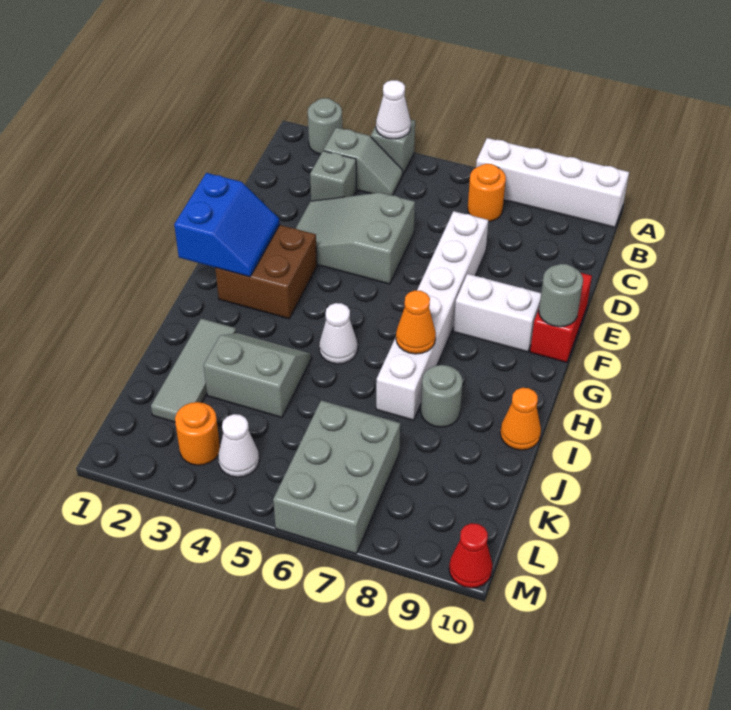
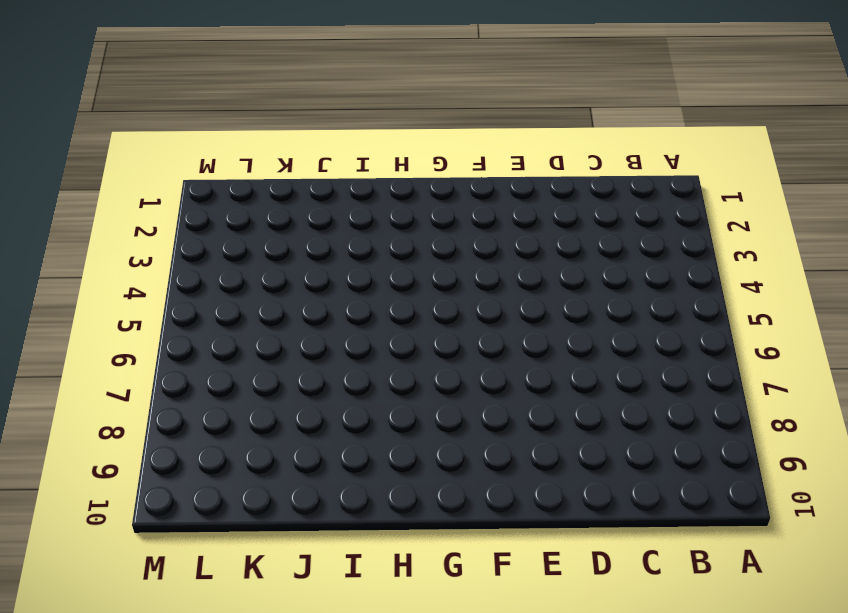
none -> grey 1x1 round brick [308,98,342,154]
none -> grey 1x1 brick [371,120,415,174]
none -> white 1x4 brick [476,138,629,227]

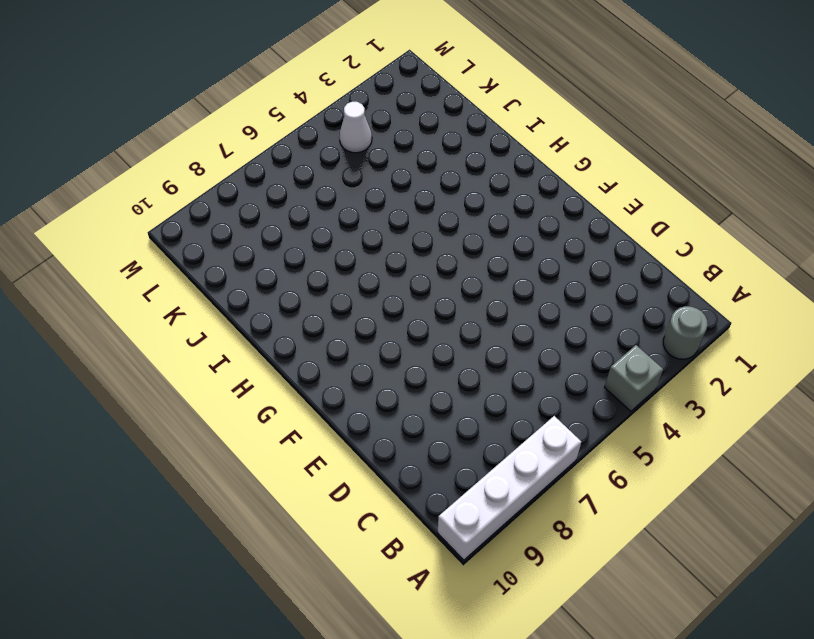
none -> grey 1x2 slope [324,128,403,195]
none -> orange 1x1 round brick [468,164,506,222]
none -> grey 1x1 brick [310,151,356,201]

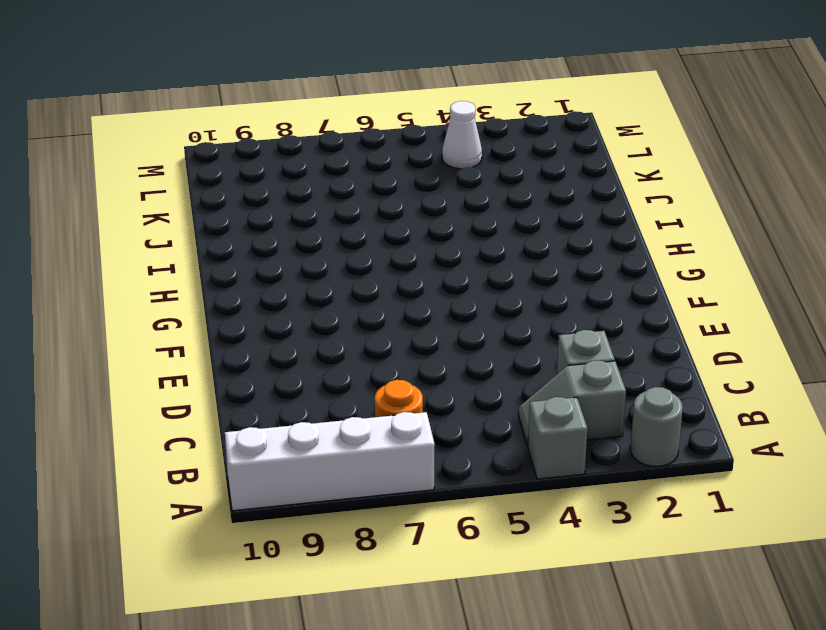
none -> grey 2x3 slope [295,193,415,284]
none -> white 1x6 brick [376,211,488,420]
none -> red 1x2 brick [530,273,592,362]

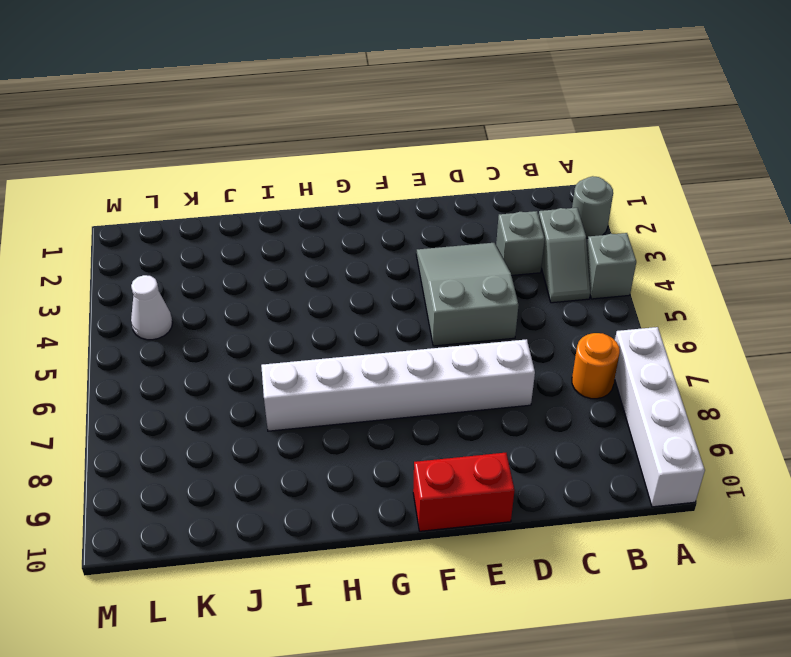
none -> brown 2x2 brick [215,225,317,319]
none -> white 1x2 brick [453,274,541,352]
none -> white 1x1 cone [319,303,358,364]

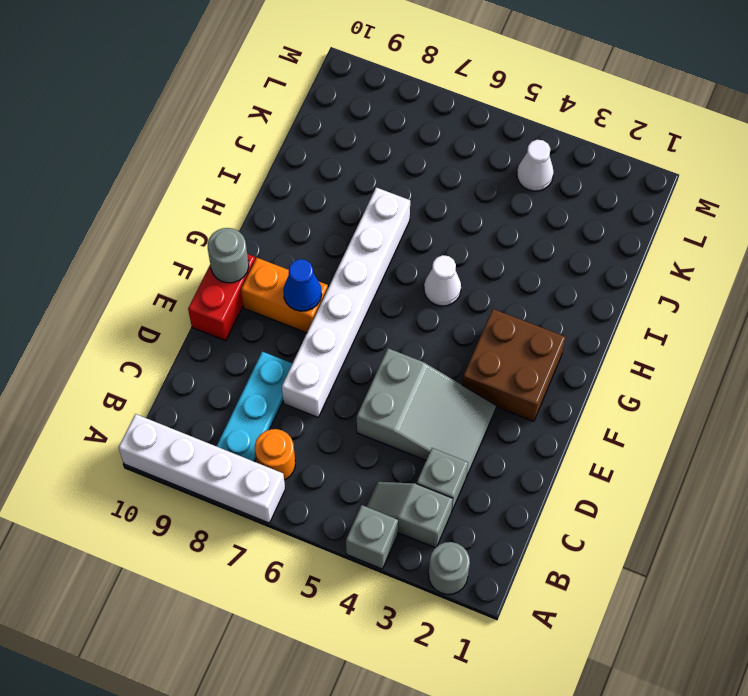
cyan 1x3 plate [217,352,292,461] -> none
orange 1x2 brick [241,258,328,333] -> white 1x2 brick [453,274,541,352]
blue 1x1 cone [283,259,322,311] -> none
none -> grey 1x3 tile [151,318,236,422]
none -> grey 2x2 slope [204,333,311,418]
none -> grey 1x1 round brick [421,365,463,427]

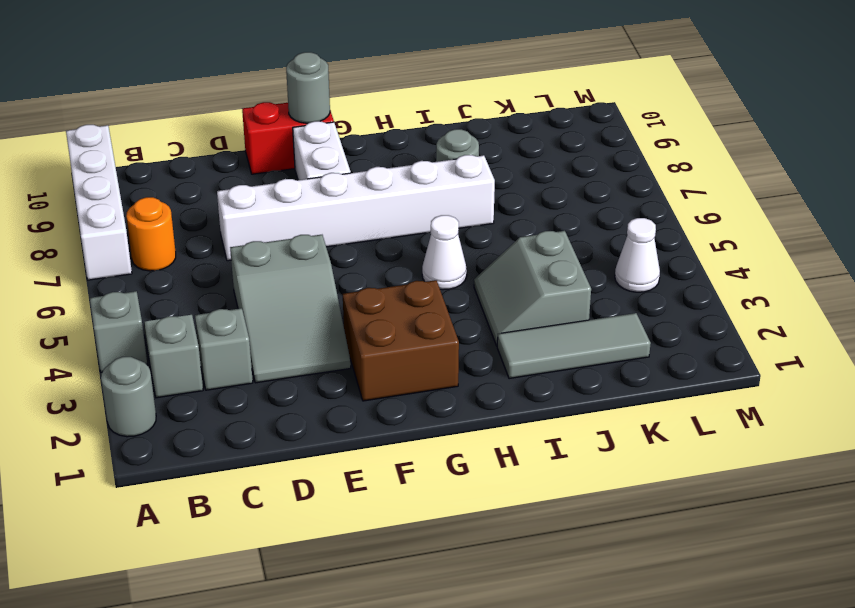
none -> orange 1x1 cone [500,388,541,450]
none -> grey 2x3 brick [273,400,400,554]
none -> orange 1x1 round brick [175,402,220,465]

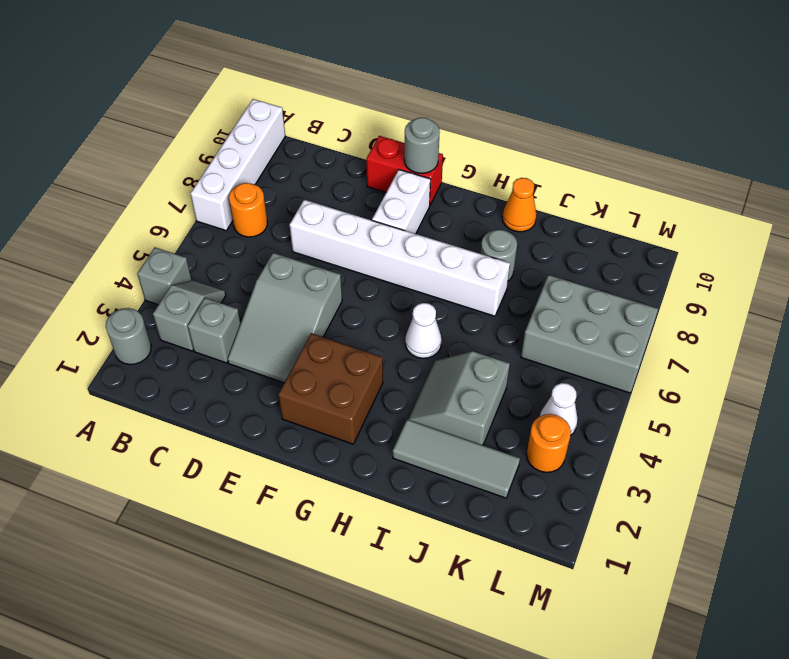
none -> red 1x1 cone [449,523,493,588]
none -> white 1x1 cone [376,80,411,139]
none -> blue 2x2 slope [174,173,280,277]

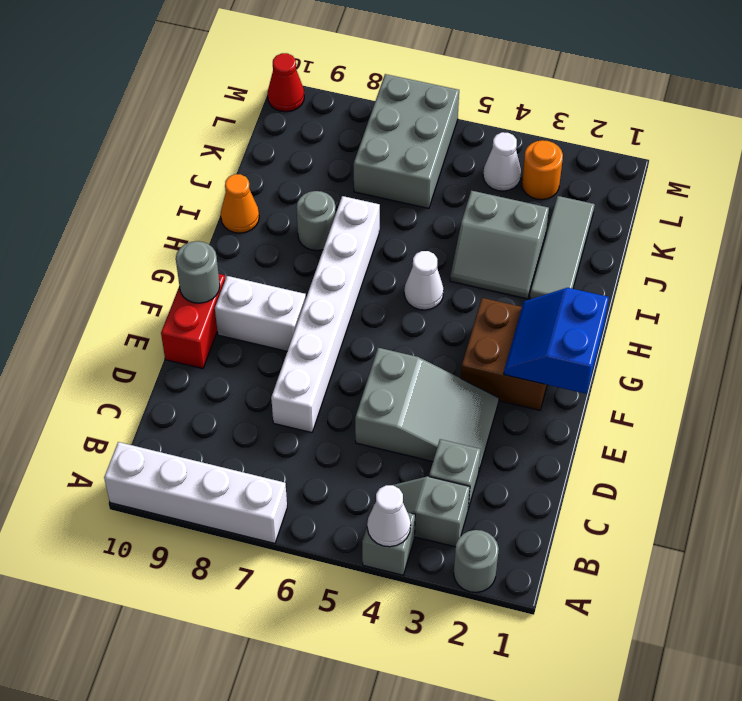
none -> orange 1x1 round brick [468,164,506,222]
none -> orange 1x1 cone [396,290,436,354]

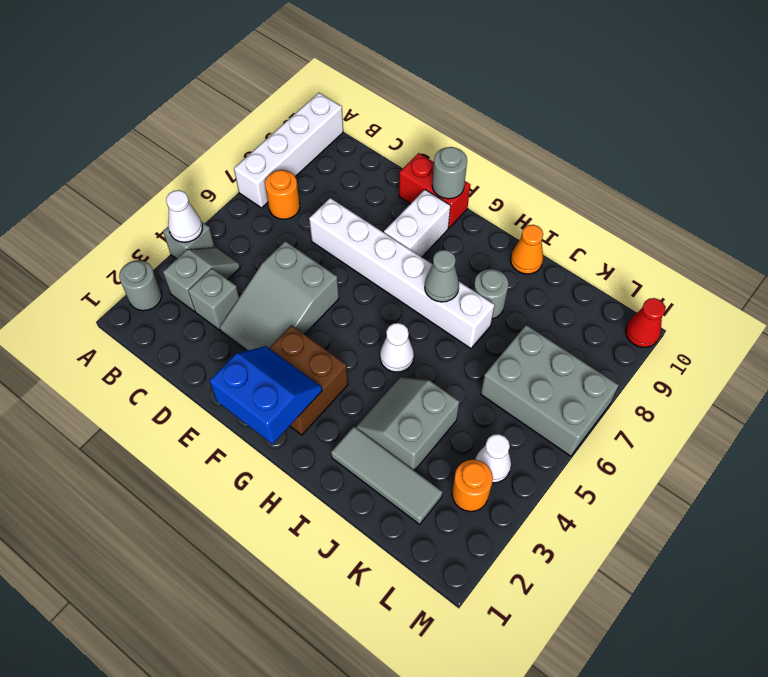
grey 1x1 cone [425,250,459,302] -> orange 1x1 cone [396,290,436,354]

